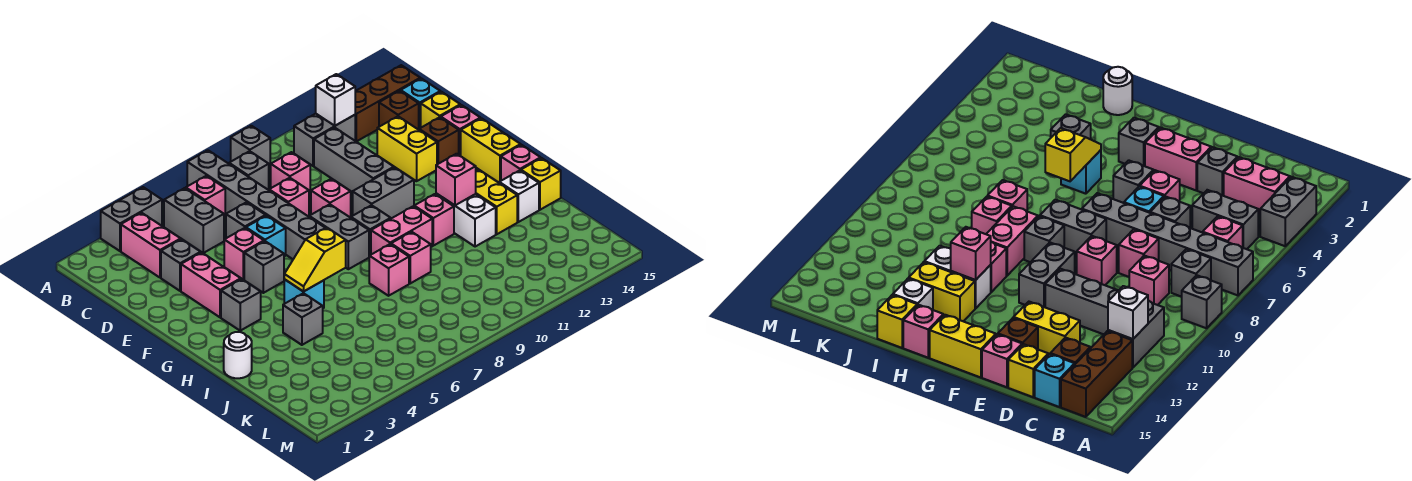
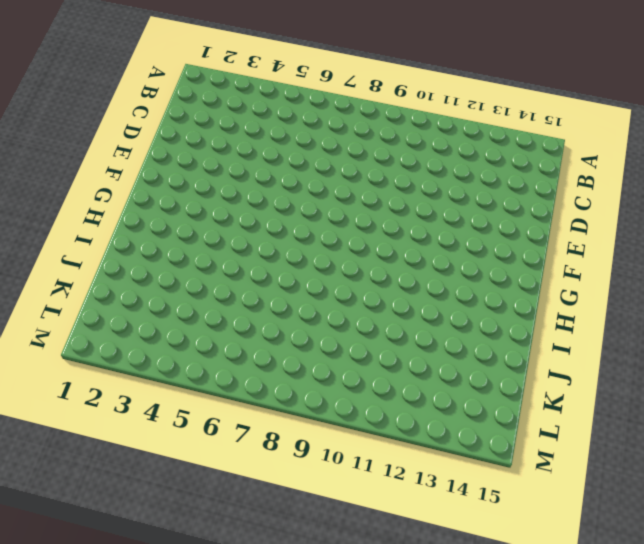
none -> grey 1x2 brick [101,187,162,251]
none -> grey 1x6 brick [187,150,325,259]
none -> grey 1x1 brick [231,126,270,166]
none -> pink 1x2 brick [121,213,181,278]

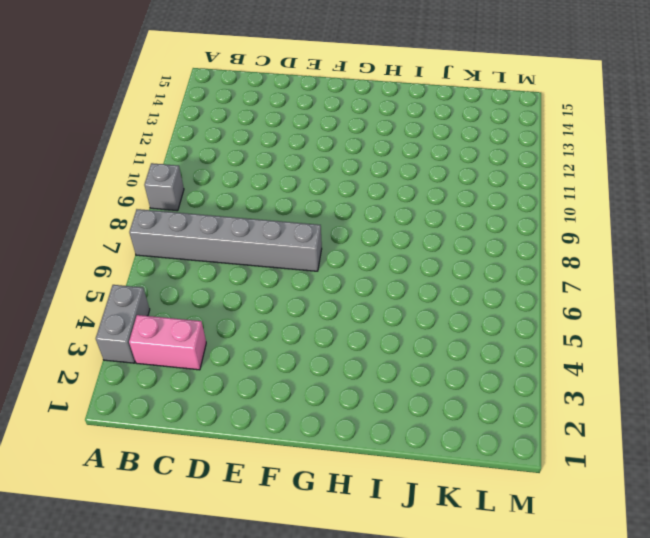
none -> grey 1x2 brick [164,188,224,253]
none -> pink 1x1 brick [186,176,225,217]
none -> grey 1x1 brick [229,151,269,190]
none -> grey 1x2 brick [294,114,355,166]

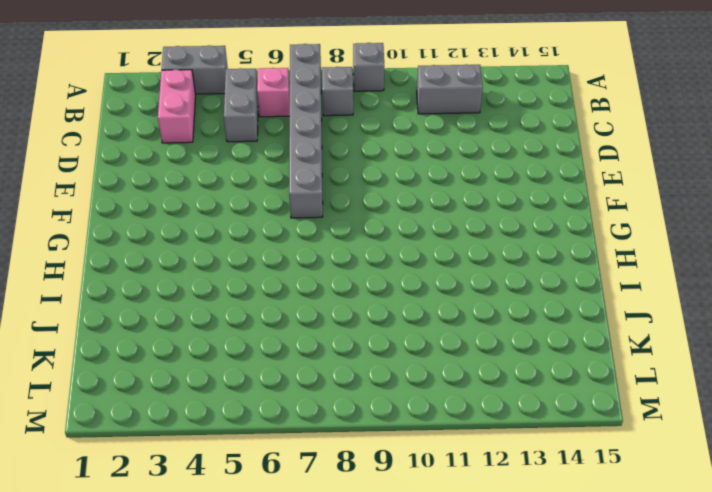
none -> brown 1x3 brick [355,65,420,141]
none -> pink 1x1 brick [271,152,310,193]
none -> grey 1x3 brick [314,128,394,192]
none -> brown 1x1 brick [379,91,419,130]

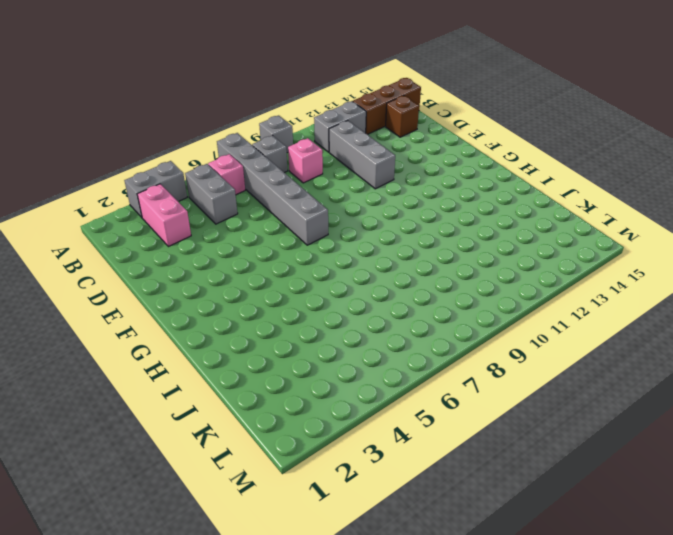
none -> cyan 1x1 brick [401,78,440,129]
none -> grey 1x1 brick [161,239,201,291]
none -> grey 1x1 brick [226,202,266,238]
none -> pink 1x1 brick [269,178,309,217]

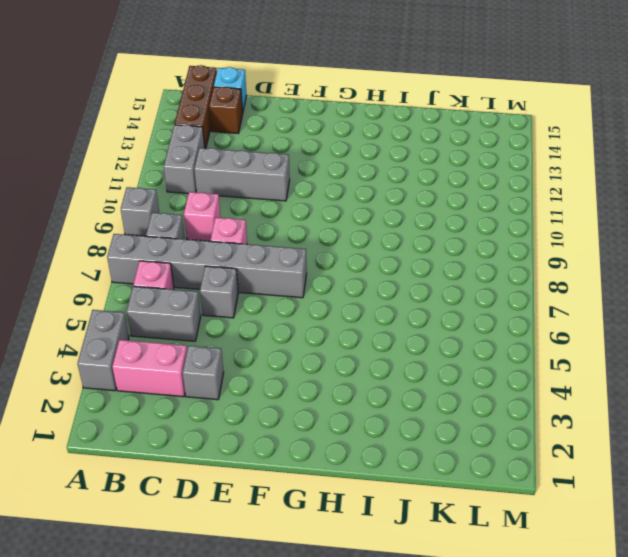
none -> yellow 1x2 brick [377,116,437,181]
none -> yellow 1x1 brick [421,92,460,127]
none -> pink 1x2 brick [181,252,241,317]
none -> pink 1x1 brick [224,228,264,280]

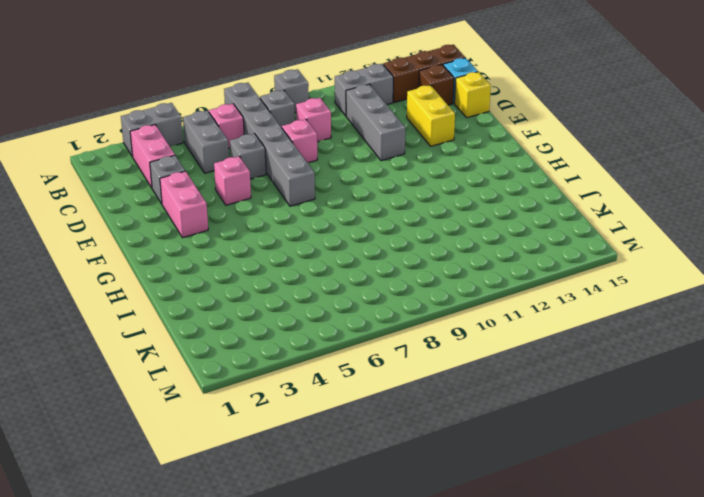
none -> cyan 1x1 brick [246,216,286,256]
none -> pink 1x1 brick [311,179,351,218]
none -> brown 1x1 brick [419,117,459,164]
none -> pink 1x1 brick [441,105,480,156]

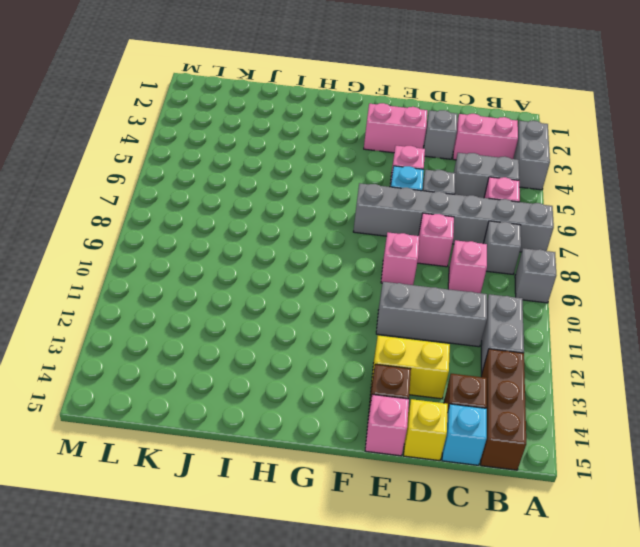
none -> grey 1x1 brick [244,241,284,293]
none -> grey 1x2 brick [309,204,369,269]
none -> grey 1x2 brick [353,167,414,218]
none -> yellow 1x2 brick [461,118,521,183]

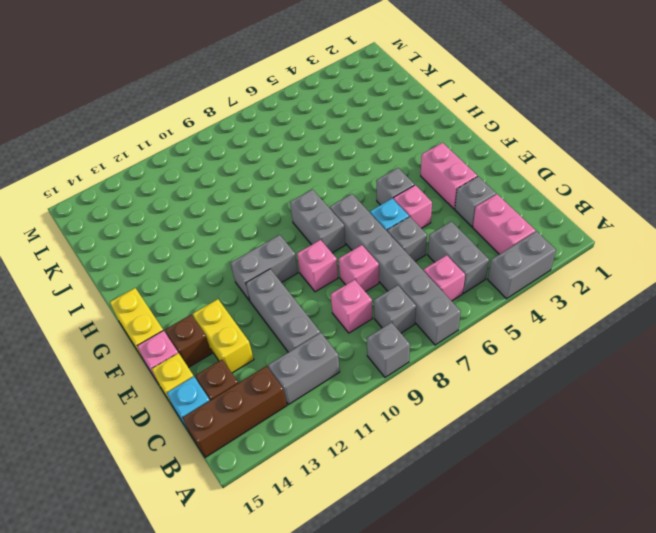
none -> grey 1x1 brick [221,279,261,331]
none -> grey 1x1 brick [351,205,391,256]
none -> cyan 1x1 brick [284,280,324,308]
none -> pink 1x2 brick [371,206,432,254]

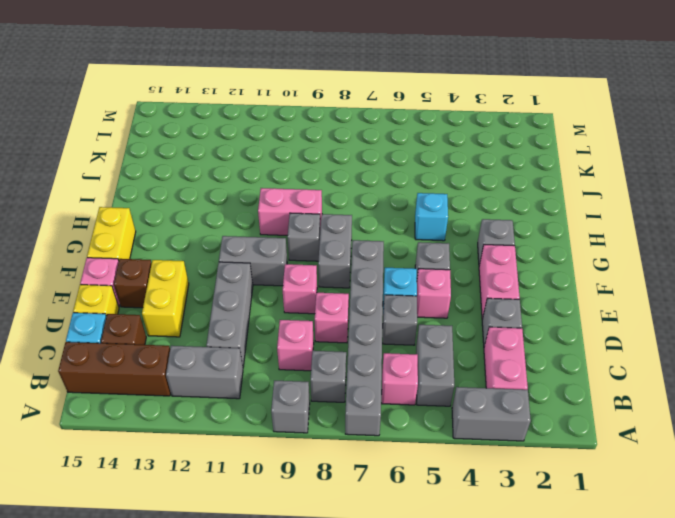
none -> pink 1x1 brick [414,194,454,246]
none -> white 1x2 brick [436,193,496,247]
none -> yellow 1x2 brick [476,169,517,234]
none -> pink 1x1 brick [501,145,541,181]

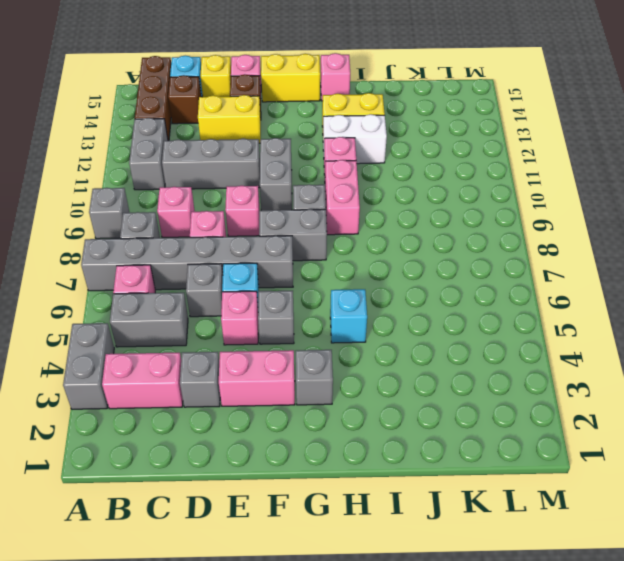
none -> white 1x1 round brick [224,332,252,378]
none -> grey 1x1 brick [283,293,323,345]
none -> pink 1x1 brick [369,244,409,296]
none -> pink 1x1 brick [391,232,431,283]

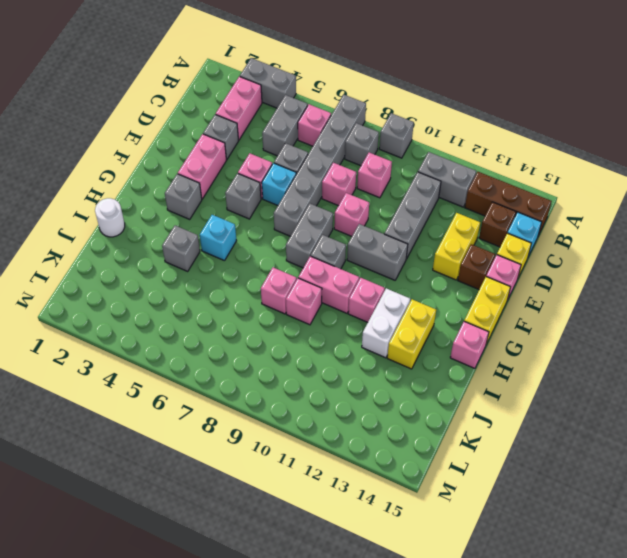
none -> white 1x1 brick [499,170,539,222]
none -> yellow 1x1 brick [521,158,561,210]
none -> white 1x1 brick [316,74,355,126]
none -> yellow 1x2 slope [284,227,346,292]

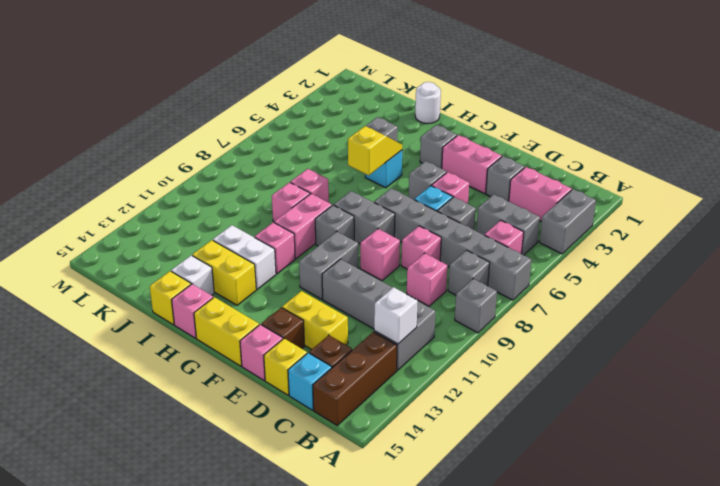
none -> pink 1x1 brick [436,154,476,205]

